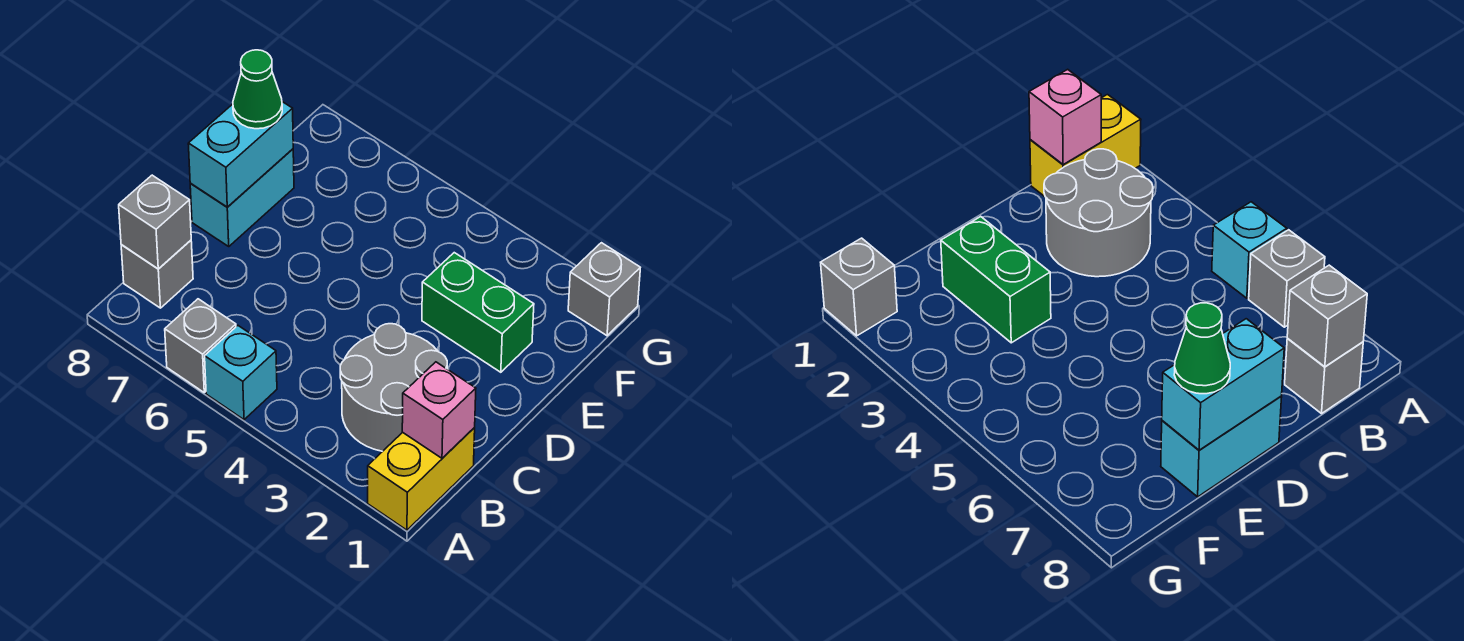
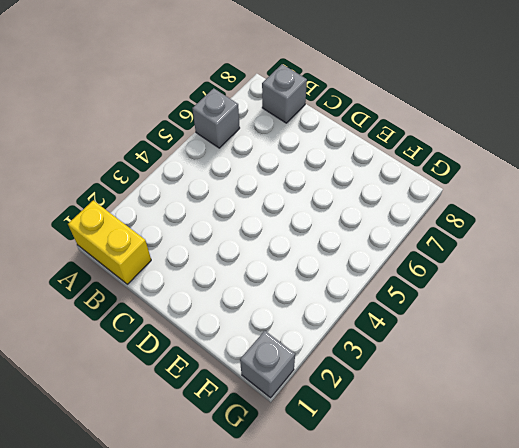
none -> cyan 1x1 brick [205,326,277,420]
none -> grey 2x2 round brick [340,324,447,451]
none -> cyan 1x2 brick [190,149,294,246]

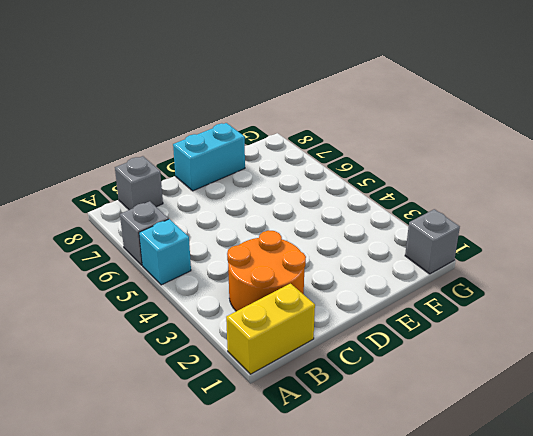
orange 2x2 round brick [227,230,306,311] -> grey 2x2 round brick [340,324,447,451]
none -> green 1x2 brick [422,253,534,372]
none -> pink 1x1 brick [402,362,476,458]
none -> grey 1x1 brick [119,175,191,269]

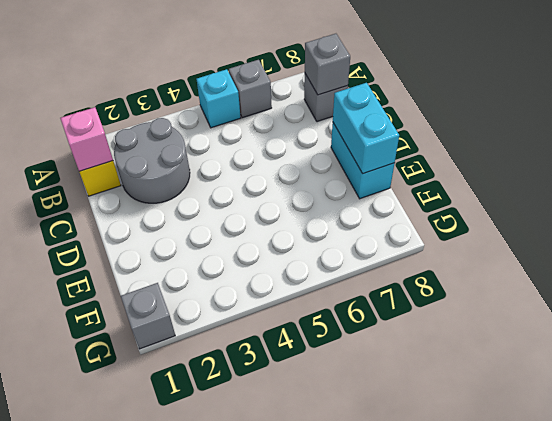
none -> green 1x2 brick [422,253,534,372]
none -> green 1x1 cone [233,50,282,129]

